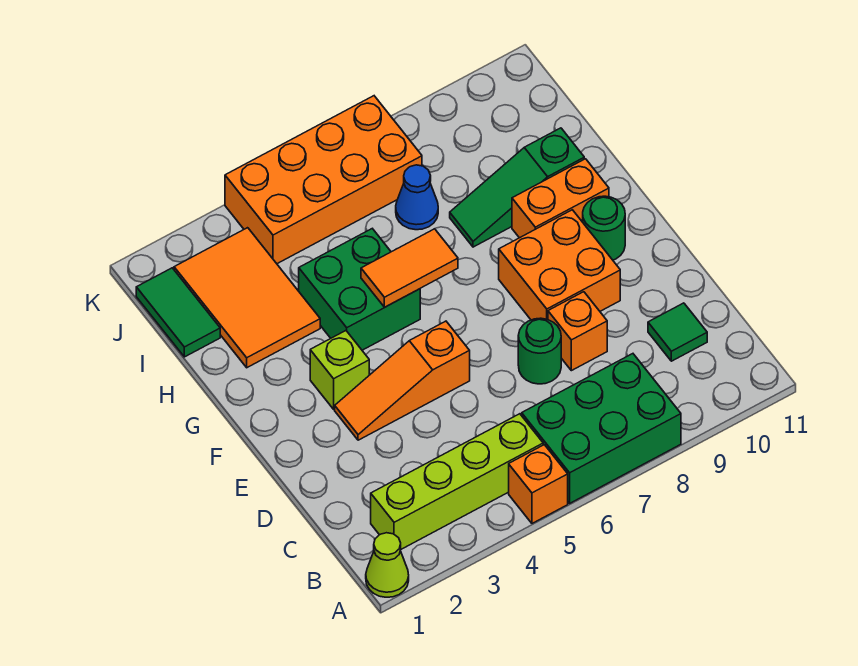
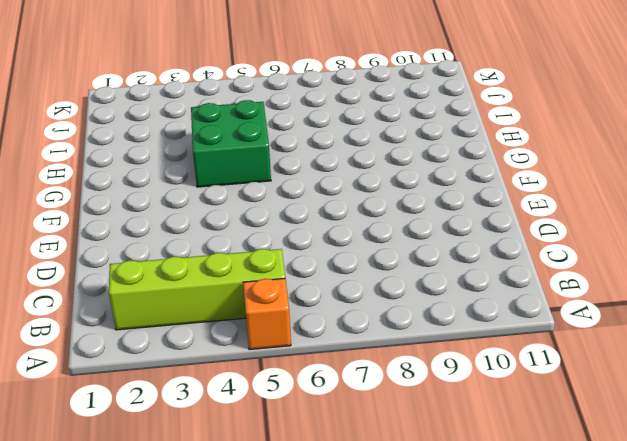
none -> lime 1x1 cone [366,533,409,597]
none -> green 2x3 brick [522,354,681,503]
none -> green 1x1 tile [648,303,707,361]

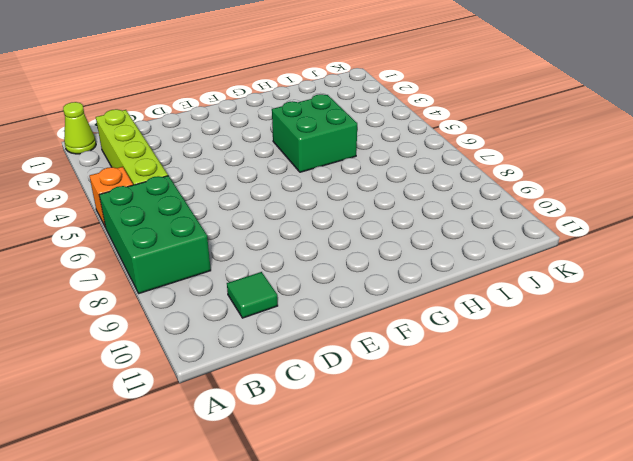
none -> green 1x1 round brick [518,318,561,384]
none -> orange 1x1 brick [548,292,607,371]
none -> orange 1x3 slope [335,321,470,440]

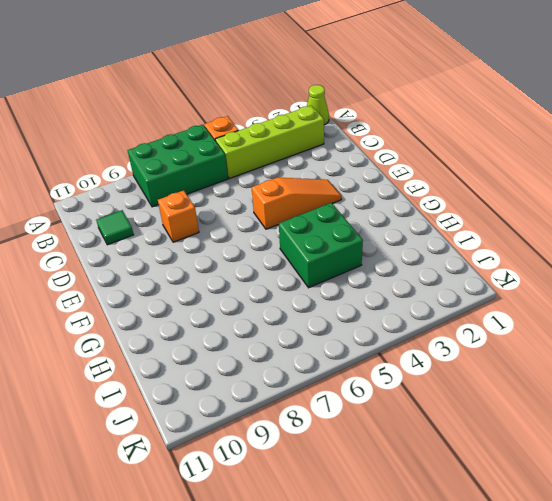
none -> green 1x1 round brick [518,318,561,384]
none -> orange 2x2 brick [499,210,620,320]
none -> lime 1x1 brick [310,331,369,409]

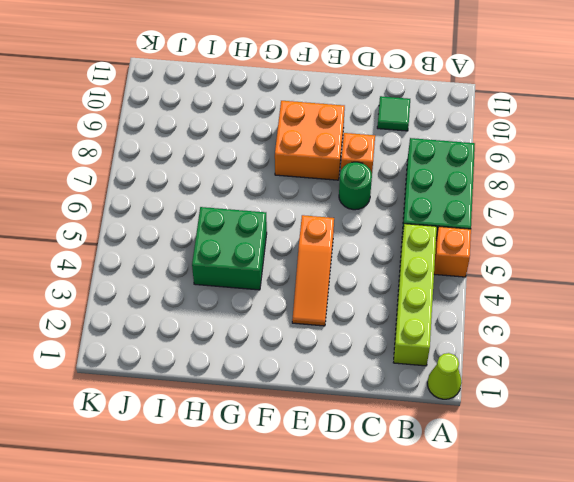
none -> lime 1x1 brick [310,331,369,409]
none -> green 1x1 round brick [583,196,625,260]
none -> orange 1x2 brick [512,159,609,238]

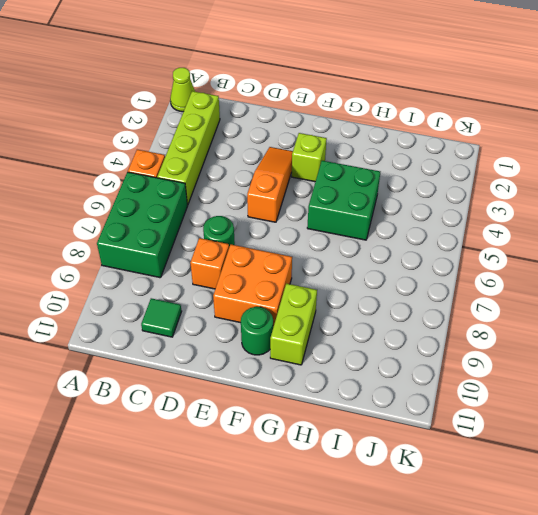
lime 1x2 brick [270,284,317,365] -> orange 1x2 brick [512,159,609,238]
none -> orange 2x3 tile [174,228,320,368]
none -> green 1x3 slope [450,128,584,247]
none -> green 1x2 tile [136,268,220,357]

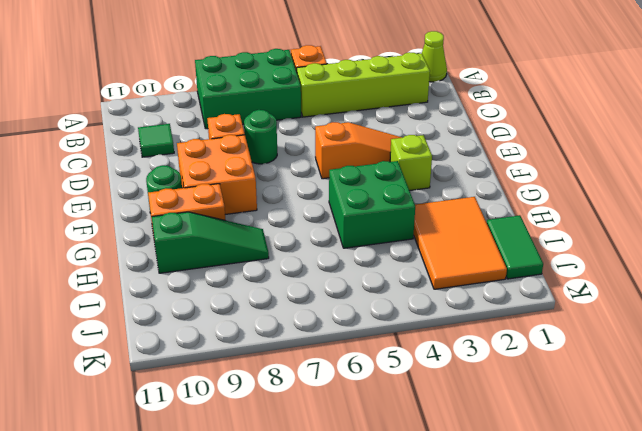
none -> blue 1x1 cone [396,165,438,230]
none -> orange 2x4 brick [225,96,422,264]
none -> orange 1x2 tile [361,229,458,307]

